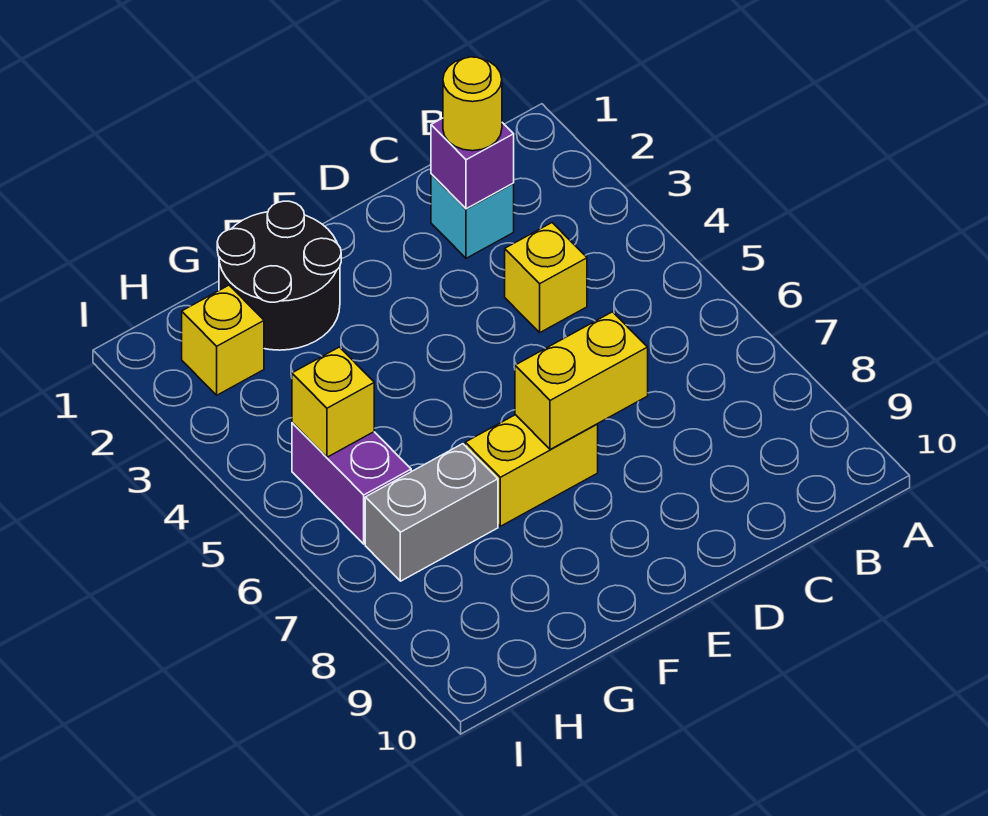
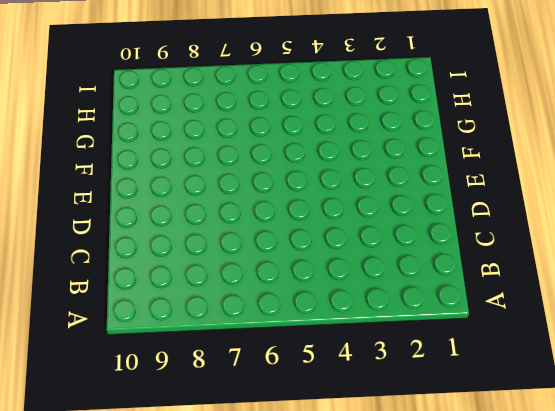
none -> cyan 1x1 brick [431,174,514,258]
none -> yellow 1x1 brick [505,223,587,333]

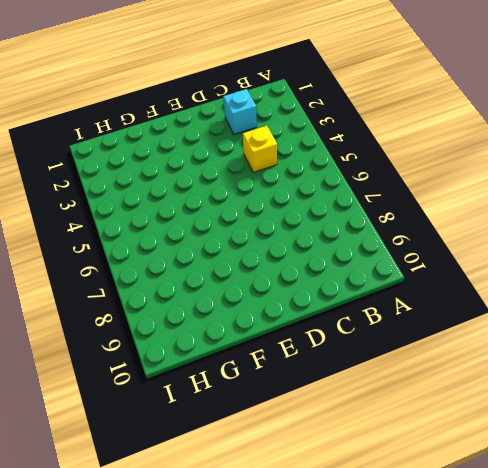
none -> yellow 1x2 brick [465,415,598,526]
none -> black 2x2 round brick [217,201,341,350]

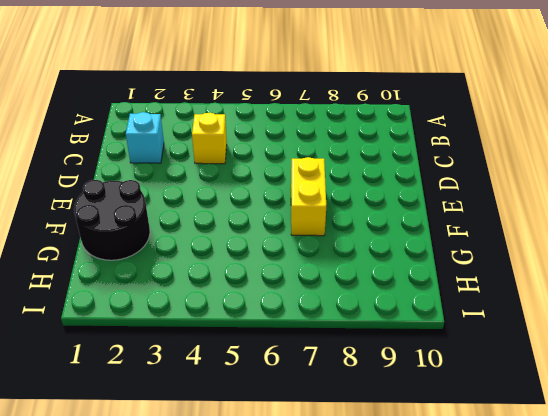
none -> grey 1x2 brick [365,444,498,581]
none -> yellow 1x1 brick [182,285,264,395]

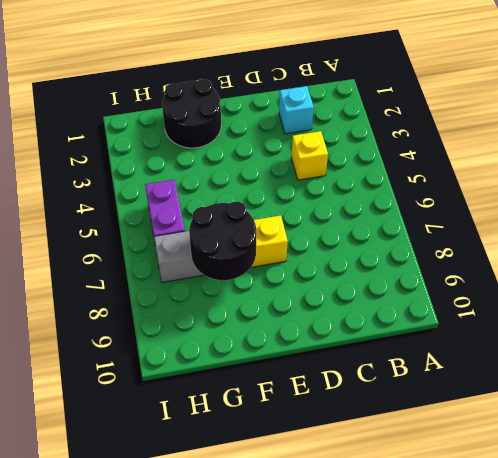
black 2x2 round brick [189,201,256,280] -> none
none -> yellow 1x1 brick [182,285,264,395]
none -> purple 1x1 brick [431,118,514,209]

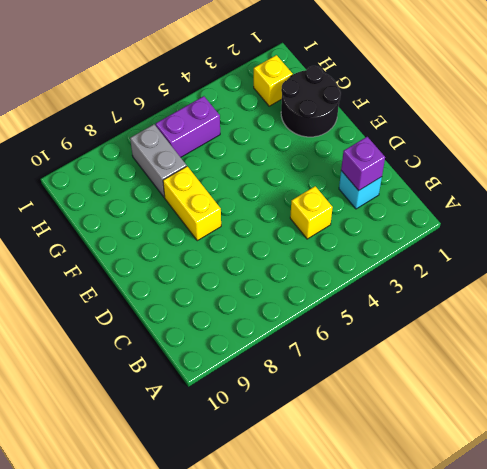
none -> yellow 1x2 brick [515,312,648,449]
none -> yellow 1x1 brick [292,347,374,457]

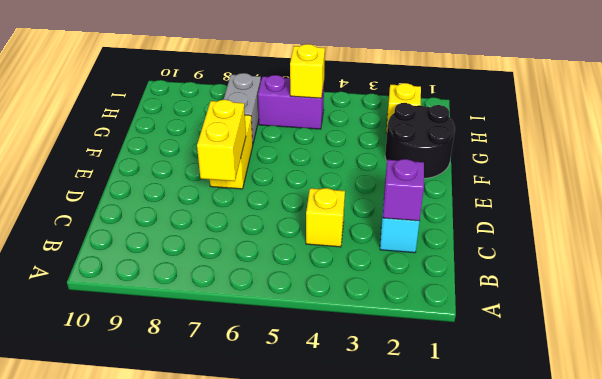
none -> yellow 1x1 round brick [443,57,502,151]

